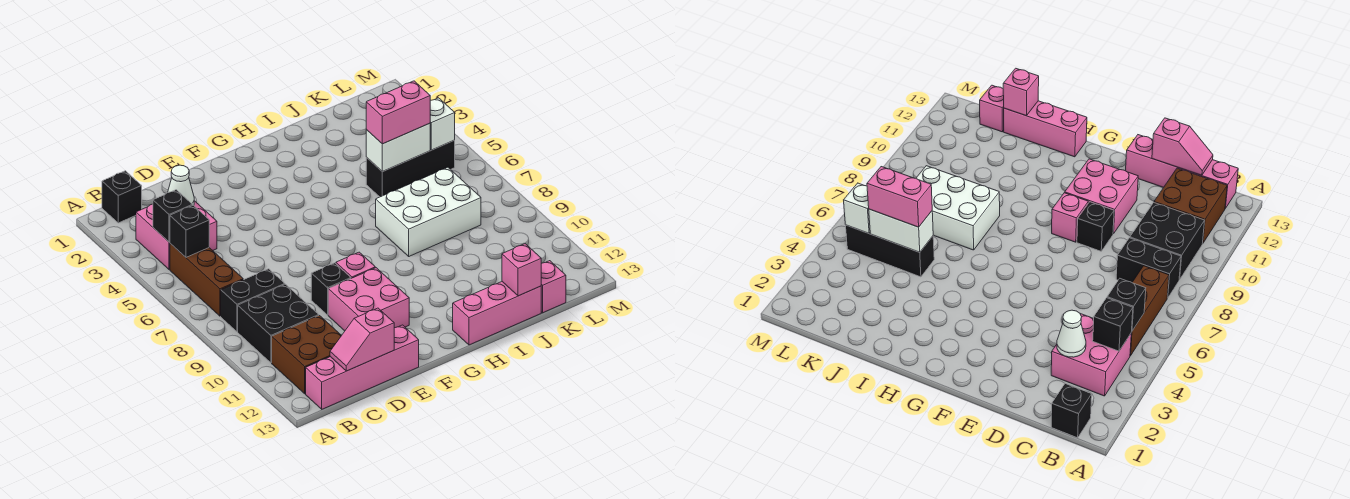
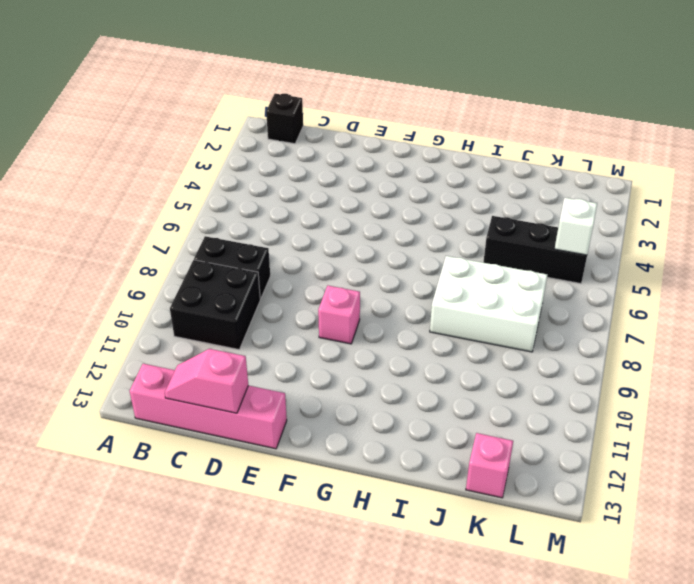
none -> pink 2x2 brick [136,201,217,270]
none -> brown 1x3 brick [170,243,243,316]
none -> brown 2x2 brick [272,316,342,394]

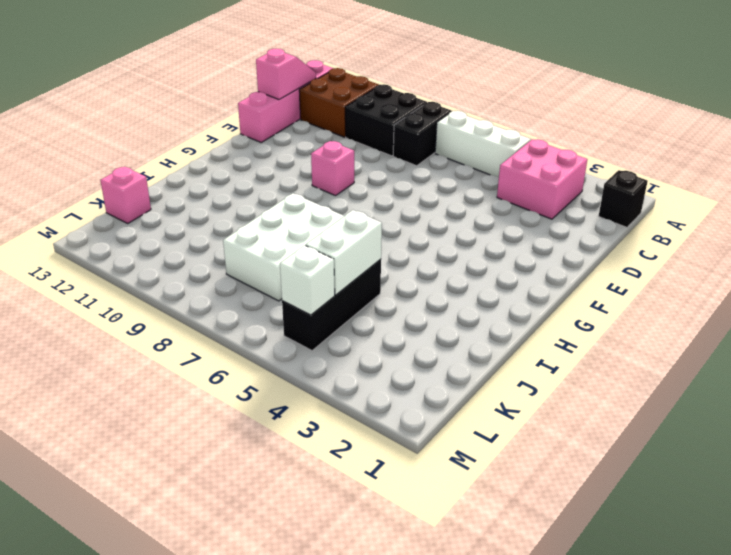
white 1x3 brick [435,111,531,178] -> brown 1x3 brick [170,243,243,316]
none -> black 1x1 brick [311,263,351,315]
none -> pink 2x2 brick [328,268,409,331]
none -> pink 1x3 brick [453,282,541,345]

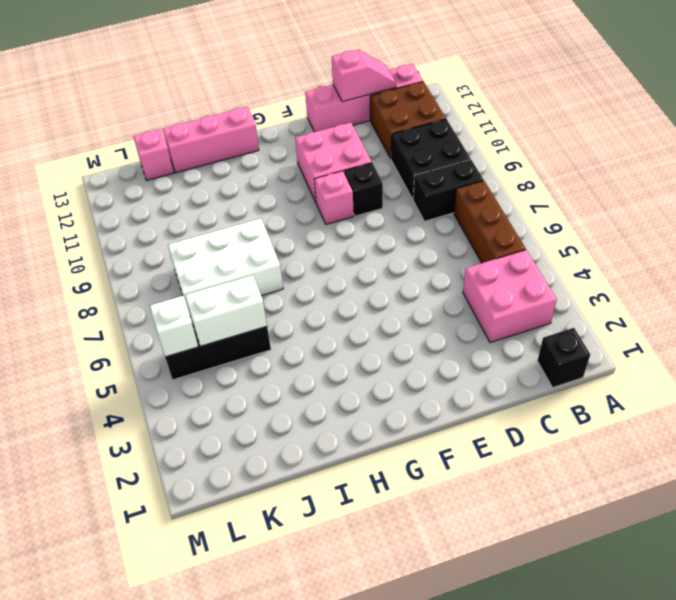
none -> black 1x1 brick [153,190,192,242]
none -> black 1x1 brick [170,205,209,257]
none -> white 1x1 cone [168,165,194,205]

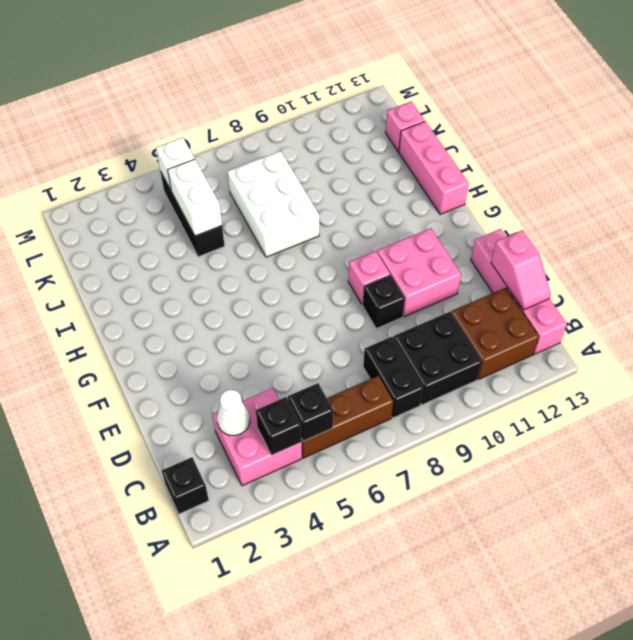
none -> pink 1x1 brick [502,244,541,296]
none -> pink 1x2 brick [366,81,430,144]

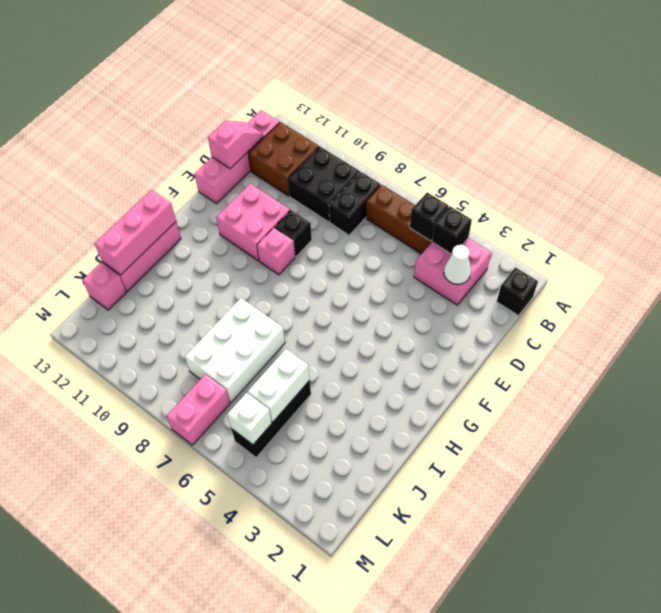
pink 1x3 brick [95,190,176,275] -> pink 1x1 brick [502,244,541,296]
pink 1x2 brick [167,374,230,445] -> pink 1x2 brick moved to [366,81,430,144]

